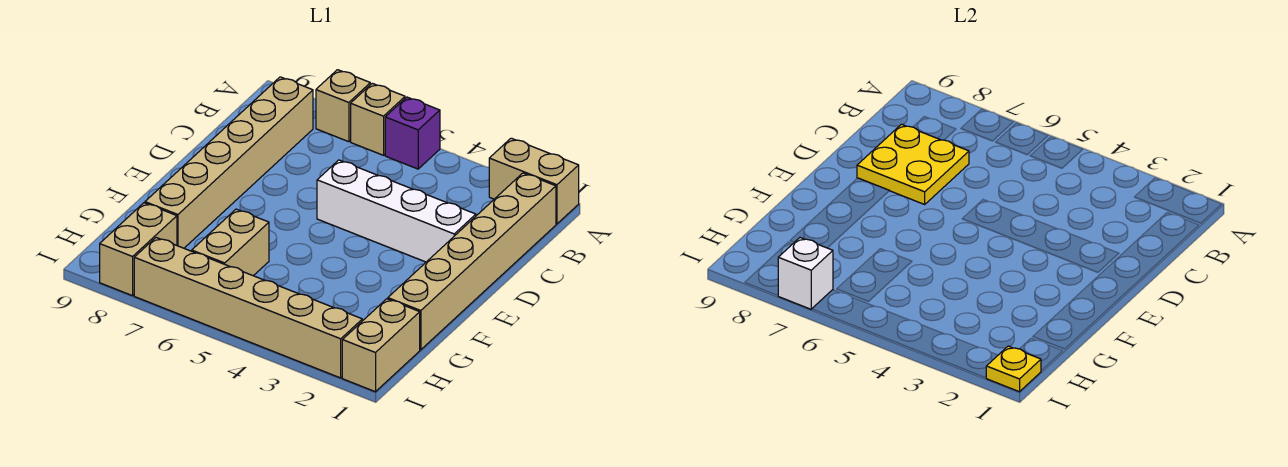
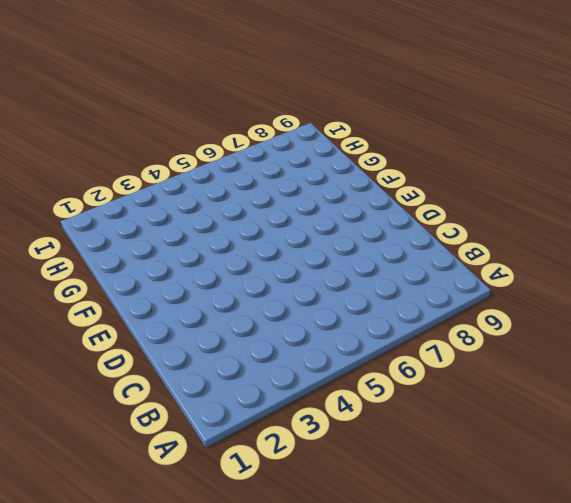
none -> tan 1x2 brick [489,138,579,224]
none -> purple 1x1 brick [385,97,440,169]
none -> tan 1x1 brick [351,83,405,155]

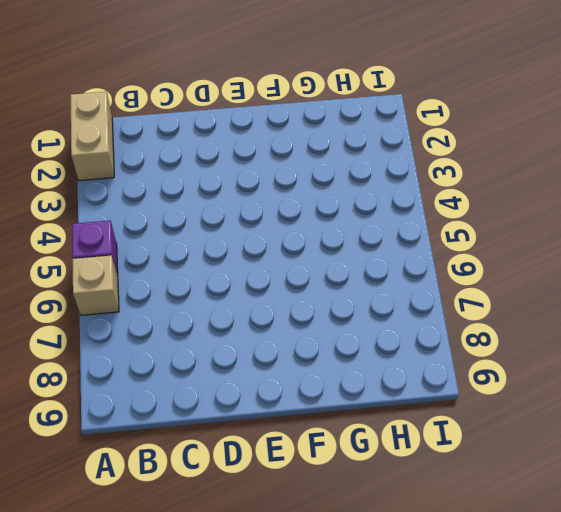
none -> tan 1x1 brick [316,70,370,142]
none -> tan 1x6 brick [388,173,556,350]
none -> tan 1x6 brick [145,77,313,248]

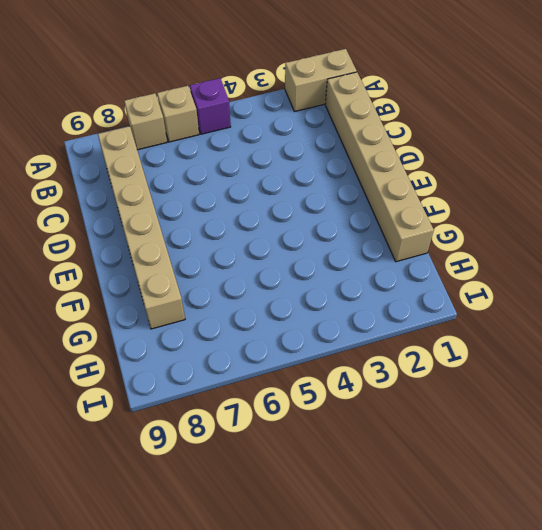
none -> white 1x4 brick [317,160,476,262]
none -> tan 1x2 brick [192,209,269,276]
none -> tan 1x2 brick [342,299,420,392]

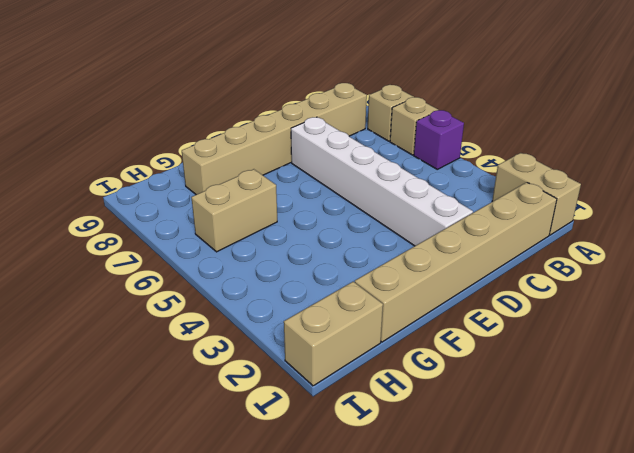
white 1x6 brick [291,117,473,246] -> white 1x4 brick [317,160,476,262]
none -> tan 1x2 brick [100,203,177,296]
none -> tan 1x6 brick [134,238,362,378]
none -> yellow 2x2 plate [857,124,969,204]

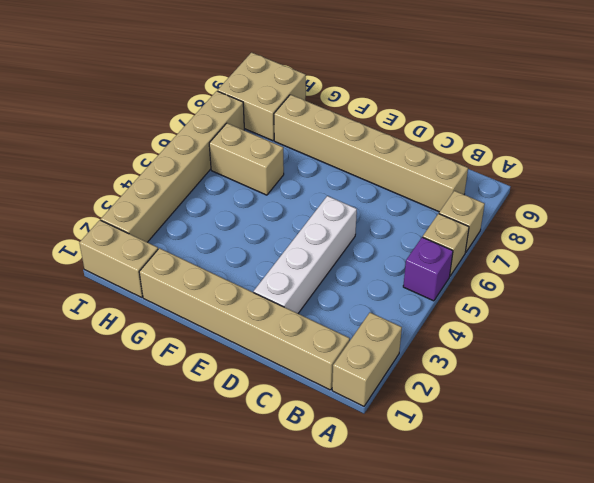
tan 2x2 brick [218,53,306,141] -> tan 1x2 brick [100,203,177,296]
none -> yellow 2x2 plate [857,124,969,204]
none -> yellow 1x1 plate [986,346,1041,392]
none -> white 1x1 brick [778,238,833,309]

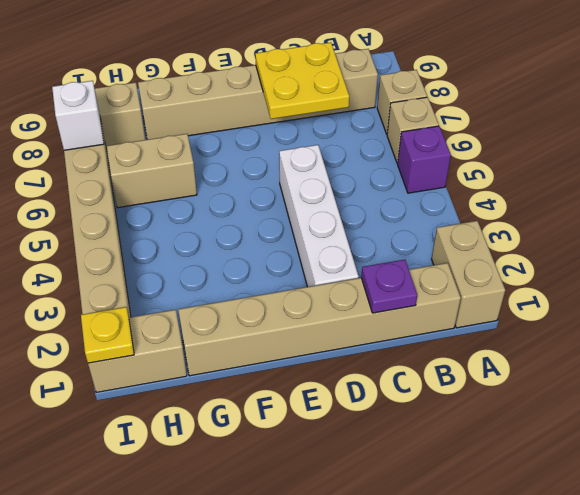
purple 1x1 plate [361,260,417,313] -> none

